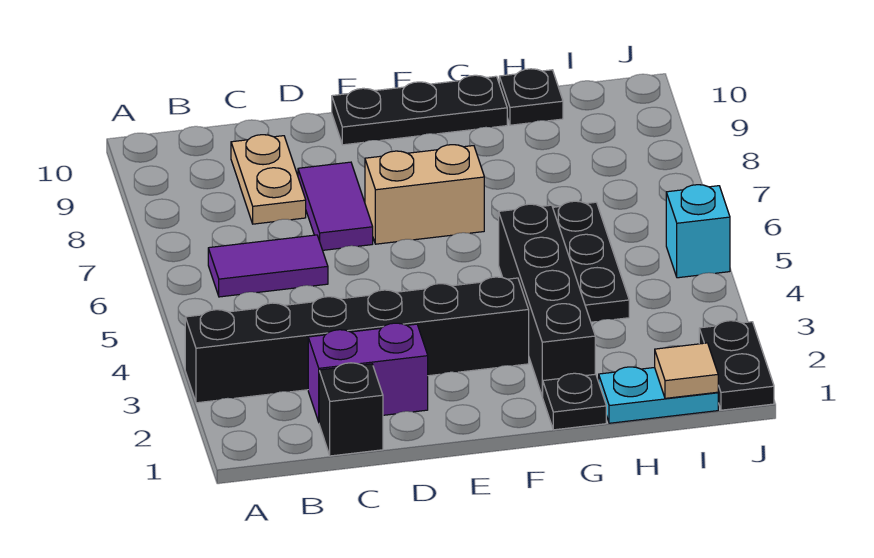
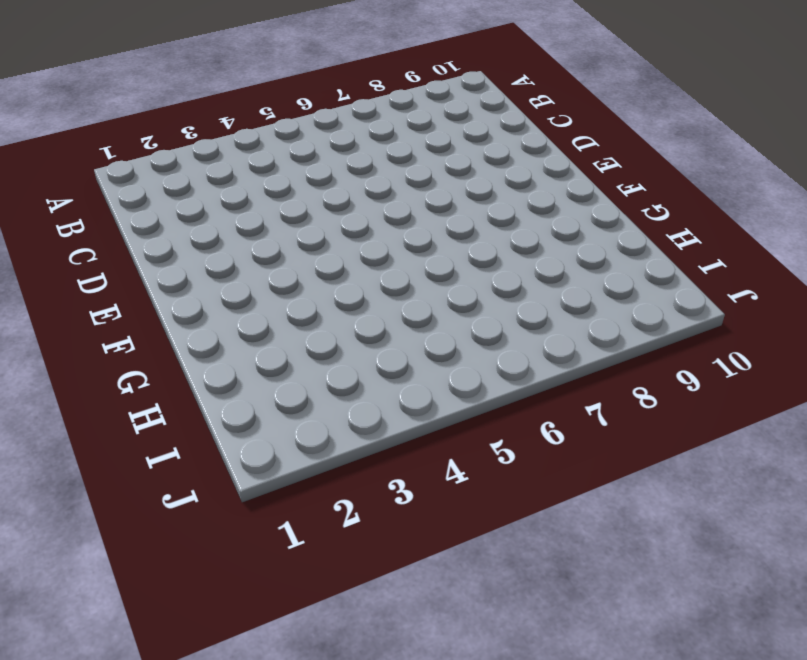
none -> black 1x6 brick [185,277,529,403]
none -> purple 1x2 tile [208,235,328,297]
none -> black 1x1 brick [319,363,383,456]

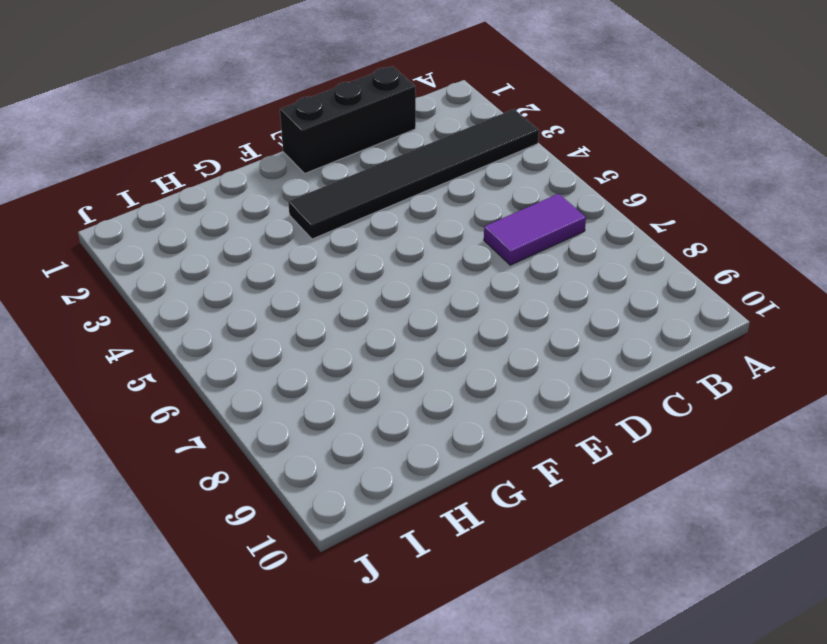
black 1x6 tile [288,109,539,239] -> black 1x6 brick [185,277,529,403]
black 1x3 brick [280,66,416,173] -> black 1x1 brick [319,363,383,456]
none -> purple 1x2 brick [308,323,428,422]
none -> tan 1x2 plate [231,135,306,224]
none -> purple 1x2 tile [298,162,373,250]

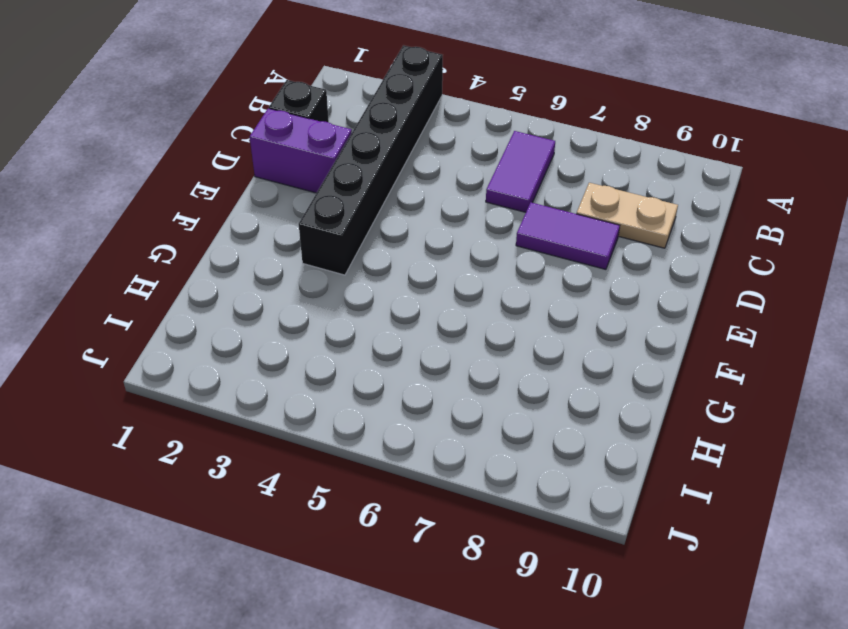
purple 1x2 brick [250,108,352,193] -> purple 1x2 brick turned to [308,323,428,422]
none -> tan 1x2 brick [365,145,484,244]
none -> black 1x3 plate [332,75,507,145]
none -> black 1x1 plate [542,373,606,430]

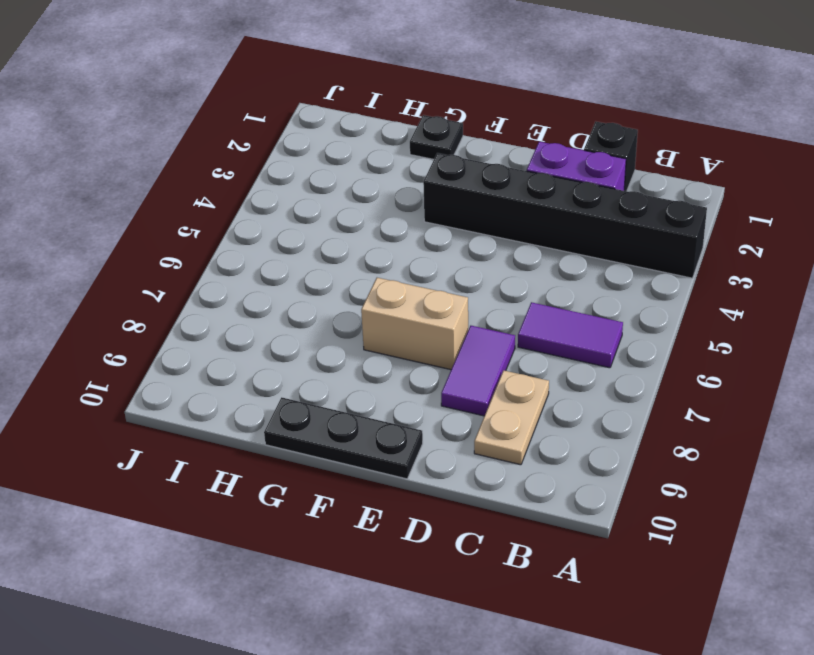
none -> black 1x4 brick [499,204,595,396]
none -> cyan 1x2 plate [599,367,718,423]
none -> black 1x3 plate [553,201,629,322]

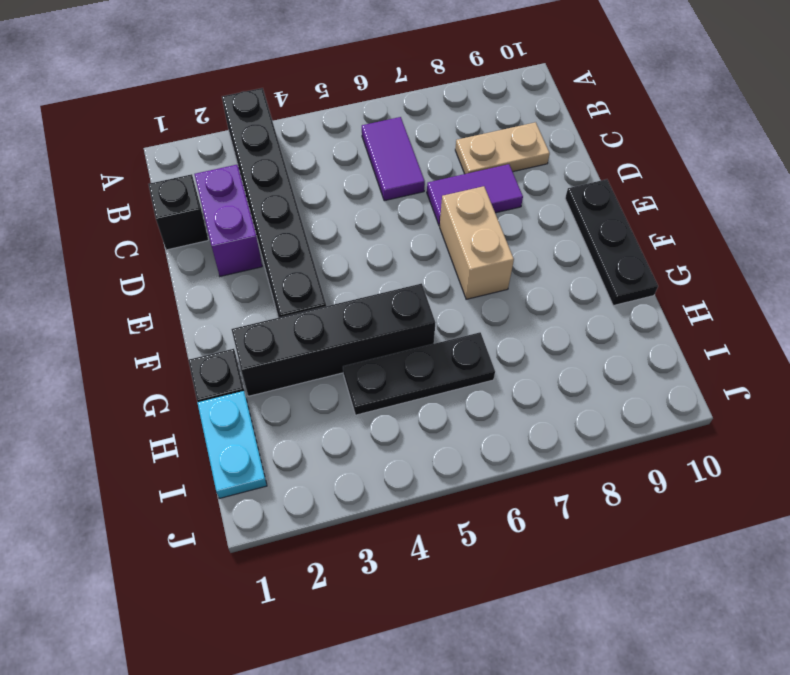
none -> black 1x1 plate [499,69,563,125]
none -> black 1x2 plate [699,321,774,410]
none -> cyan 1x1 brick [666,185,730,278]

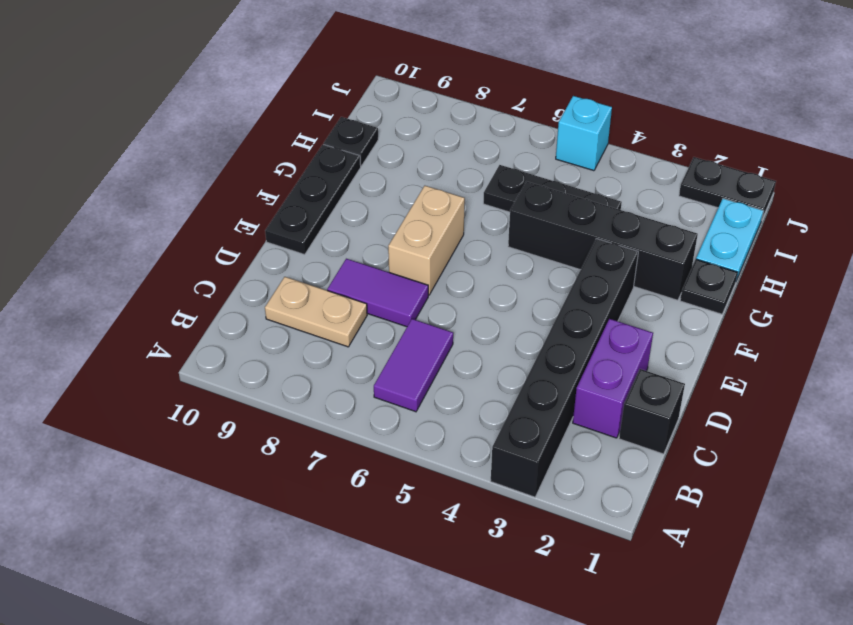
none -> tan 1x1 tile [655,343,718,398]

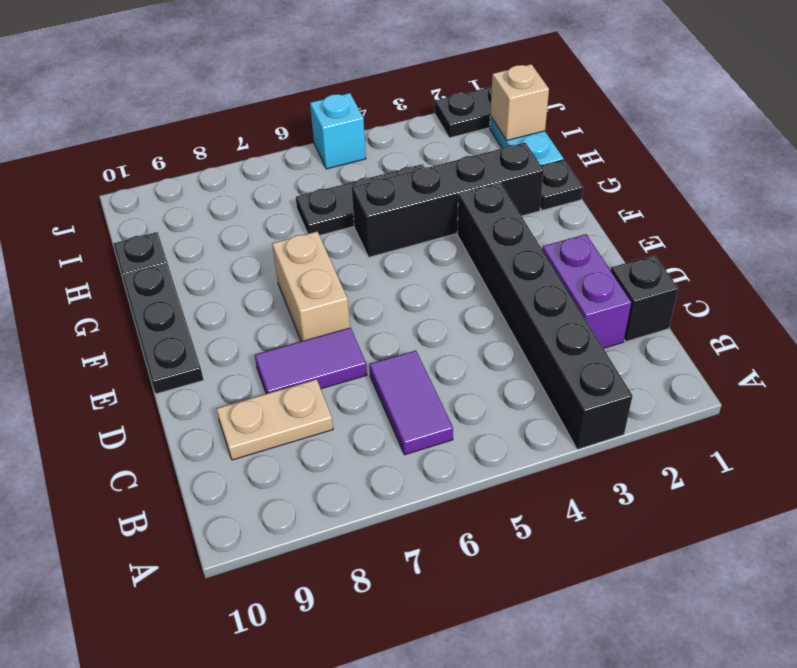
tan 1x1 brick [490,64,549,140] -> tan 1x1 tile [655,343,718,398]

